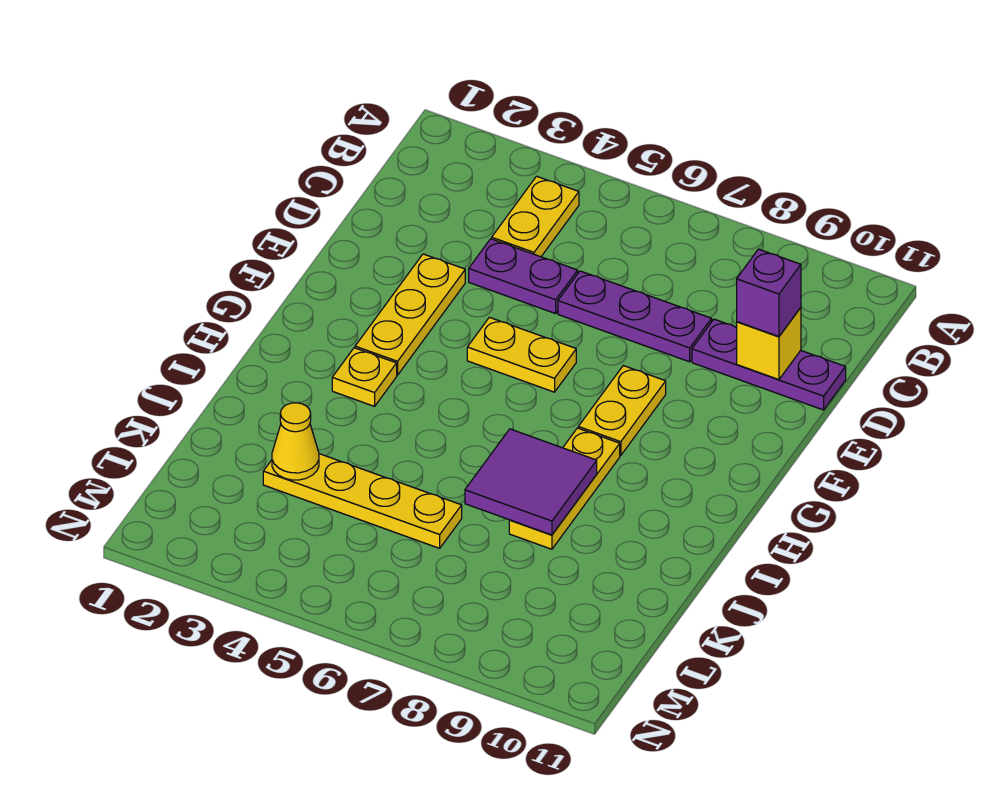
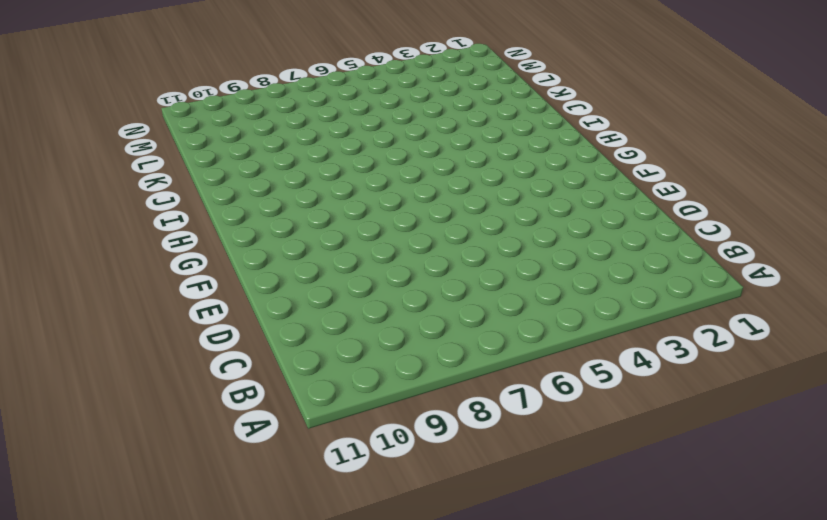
none -> yellow 1x2 plate [492,176,579,257]
none -> purple 1x2 plate [469,239,578,314]
none -> purple 1x3 plate [558,271,712,362]

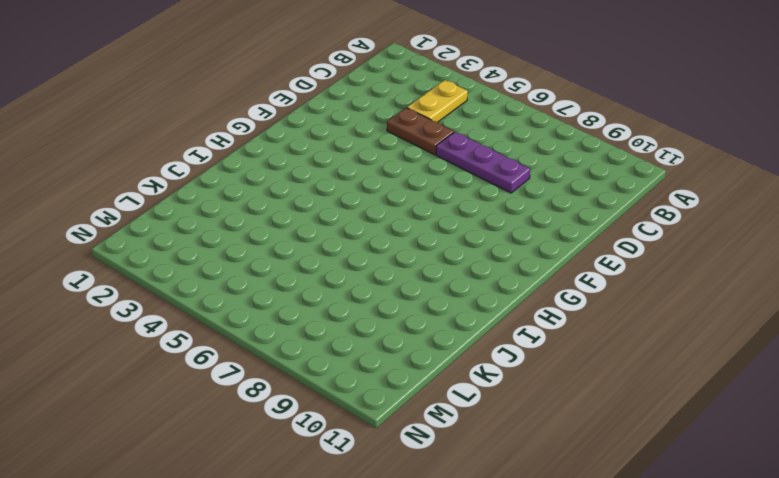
brown 1x2 plate [387,108,454,155] -> purple 1x2 plate [469,239,578,314]
none -> purple 1x3 plate [692,319,846,410]
none -> yellow 1x3 plate [355,254,465,375]
none -> yellow 1x2 plate [467,317,576,392]

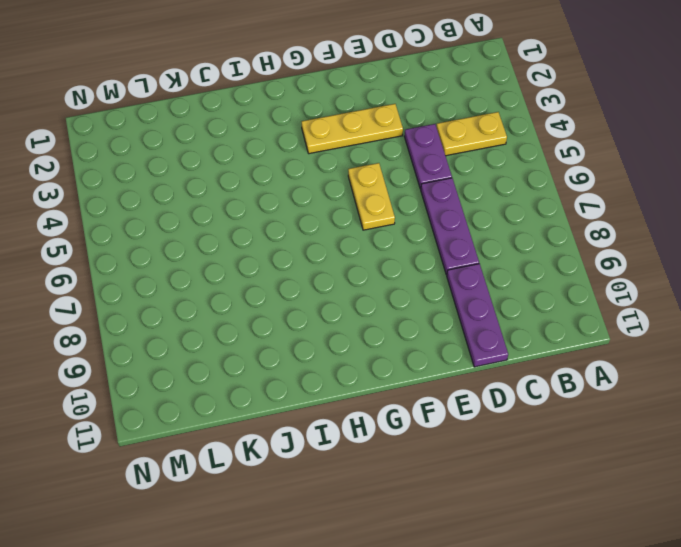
none -> yellow 1x2 plate [578,366,666,456]
none -> yellow 1x1 plate [332,348,397,406]
none -> yellow 1x3 plate [509,428,620,549]

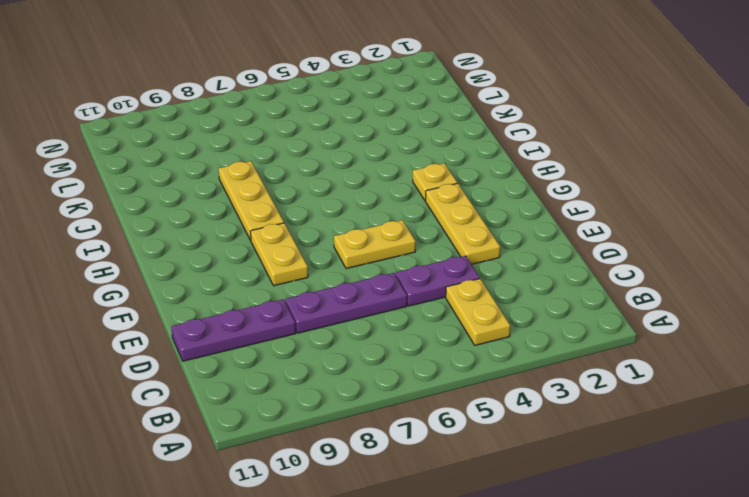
none -> yellow 1x4 plate [263,454,462,548]
none -> yellow 1x1 brick [737,308,801,380]
none -> purple 2x2 tile [465,429,597,535]

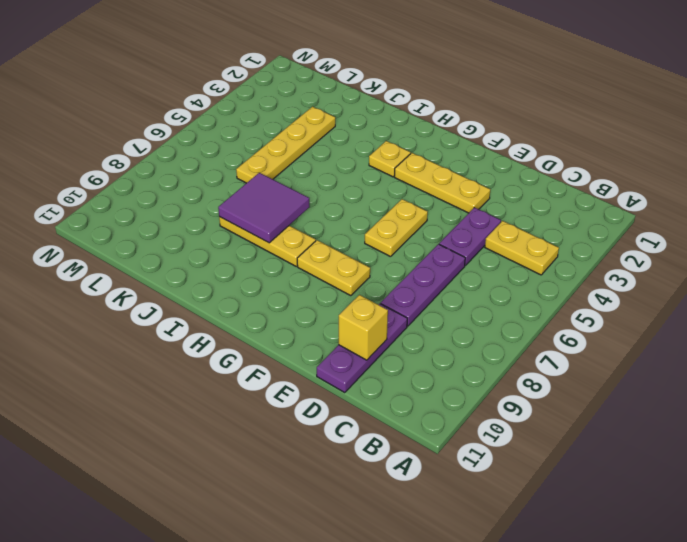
none -> yellow 1x1 cone [272,403,319,480]
none -> purple 1x1 brick [737,249,801,337]

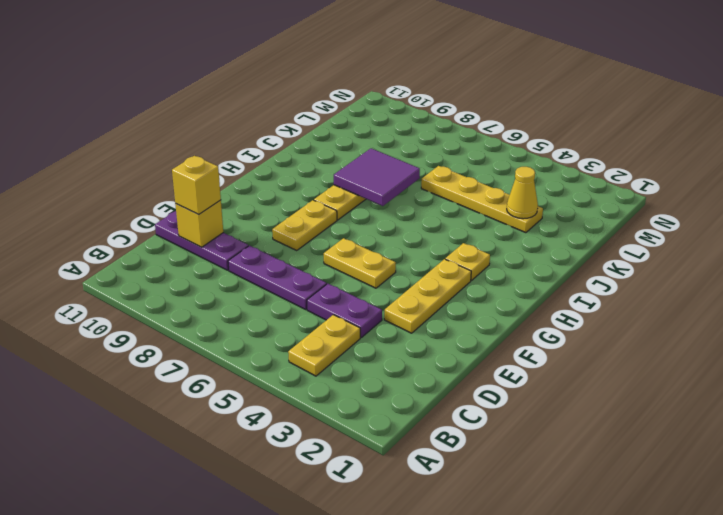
yellow 1x1 brick [172,156,221,214] -> purple 1x1 brick [737,249,801,337]

